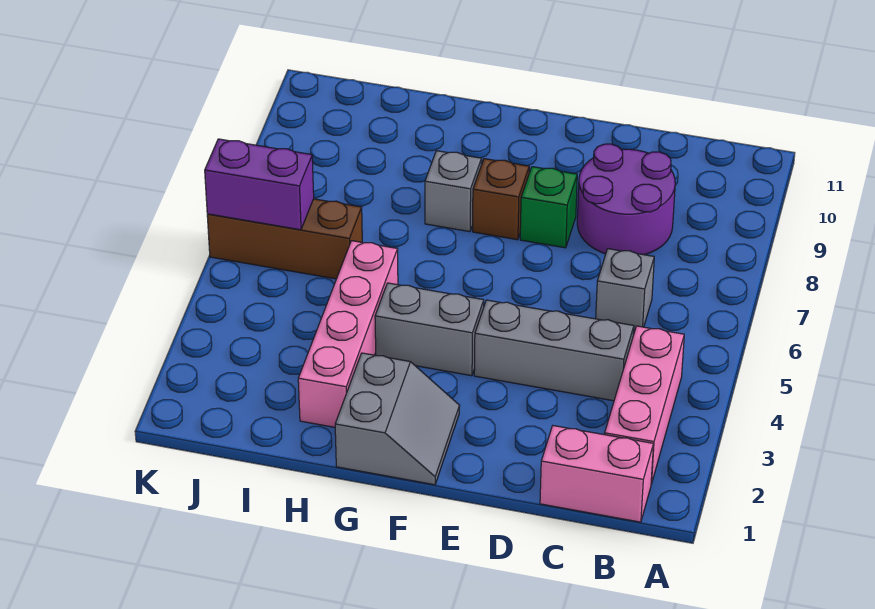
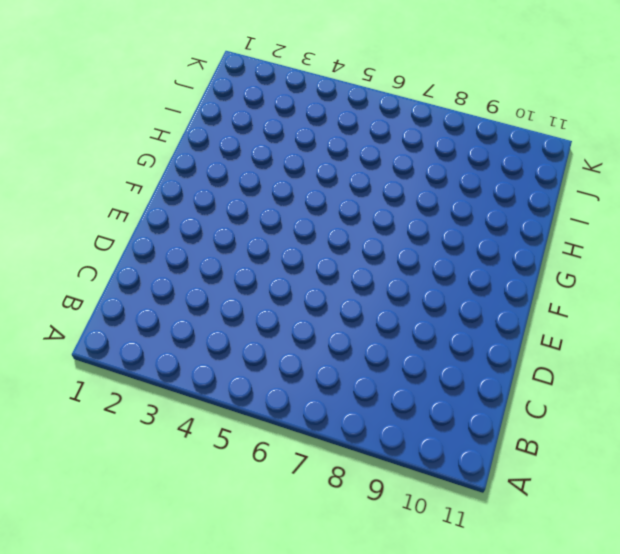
none -> pink 1x2 brick [540,426,653,522]
none -> pink 1x3 brick [605,326,684,484]
none -> grey 1x3 brick [474,300,634,401]

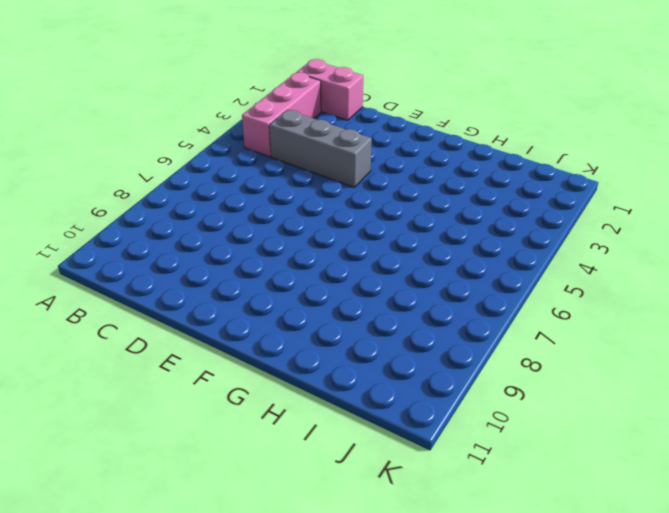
none -> grey 1x1 brick [596,249,654,331]
none -> purple 2x2 round brick [577,144,675,255]
none -> green 1x1 brick [520,167,577,248]

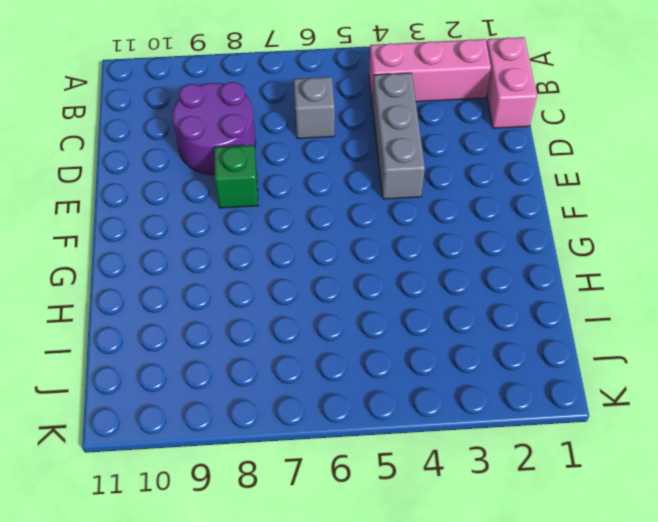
none -> grey 2x2 slope [335,353,460,485]
none -> grey 1x2 brick [375,283,484,376]
none -> brown 1x1 brick [473,159,529,240]

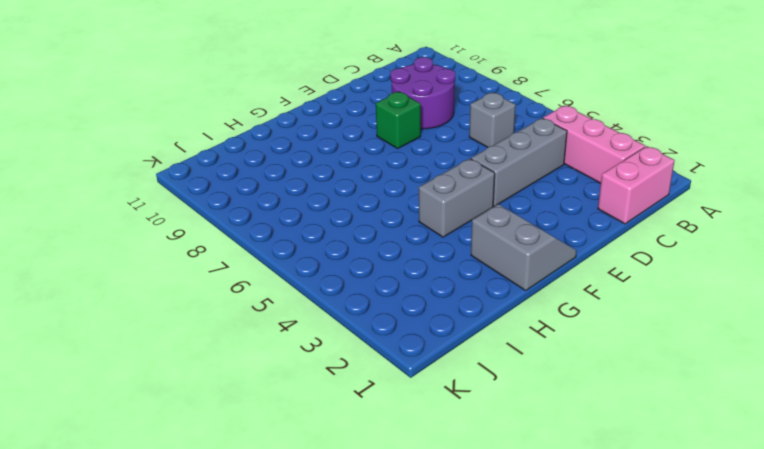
none -> brown 1x1 brick [473,159,529,240]
none -> grey 1x1 brick [425,151,482,232]
none -> pink 1x4 brick [298,241,398,427]

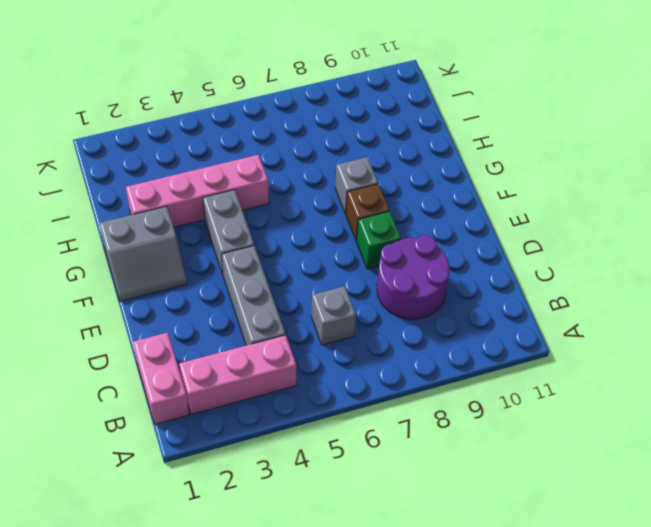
none -> brown 1x3 brick [207,199,362,279]
none -> purple 1x2 brick [205,139,314,230]

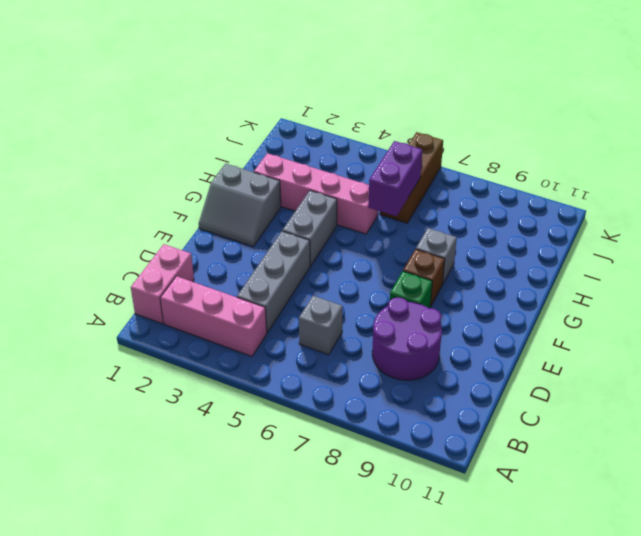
purple 1x2 brick [368,141,422,216] -> purple 1x2 brick moved to [205,139,314,230]

